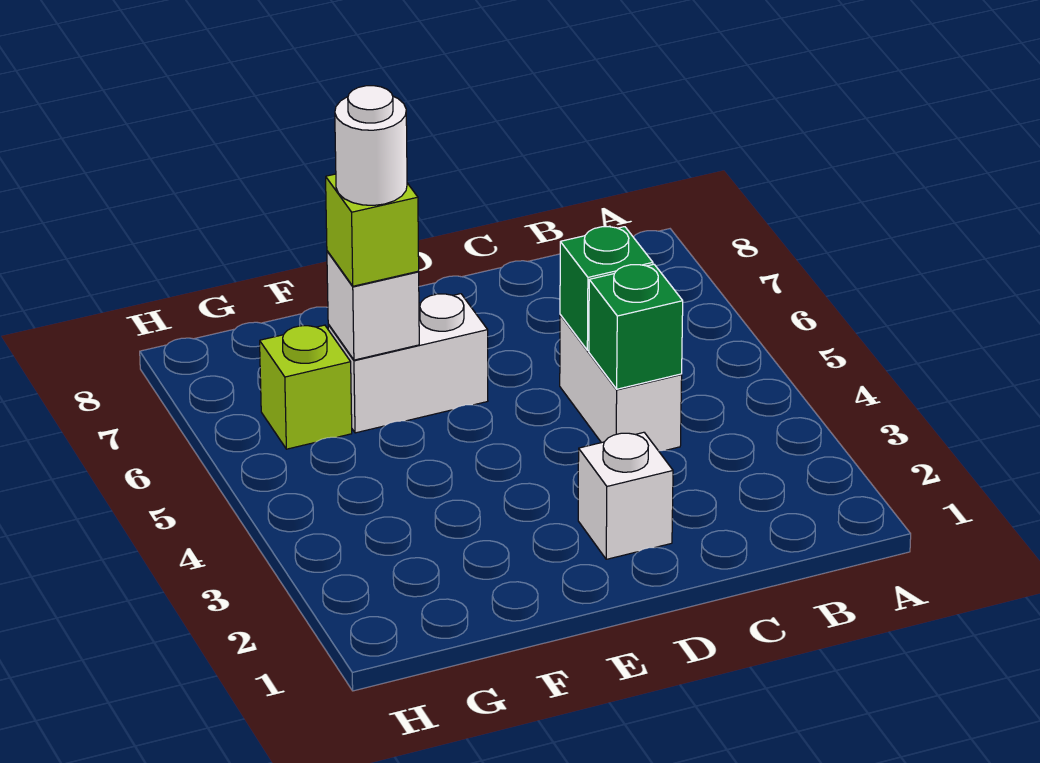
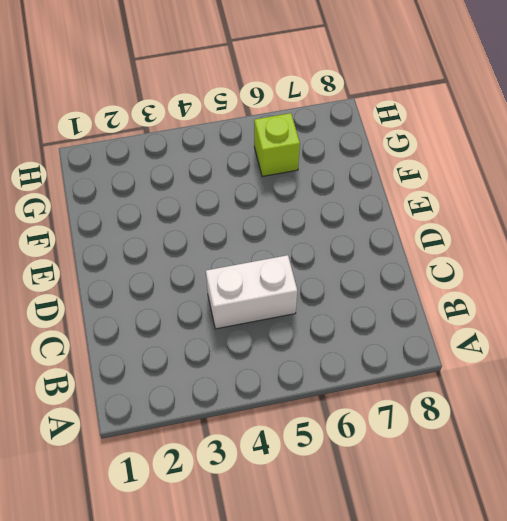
none -> white 1x1 brick [578,432,673,559]
none -> white 1x2 brick [328,294,488,433]

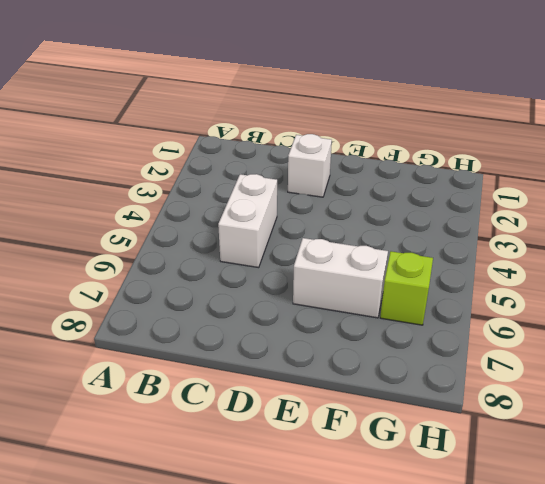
none -> green 1x1 brick [589,264,683,389]
none -> green 1x1 brick [560,227,653,350]

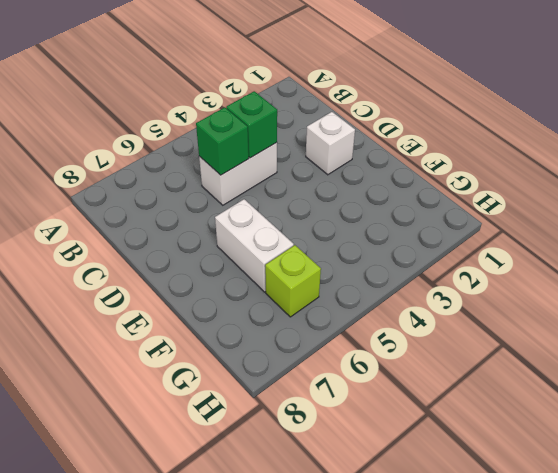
none -> white 1x1 brick [327,251,419,360]
none -> lime 1x1 brick [326,174,419,286]

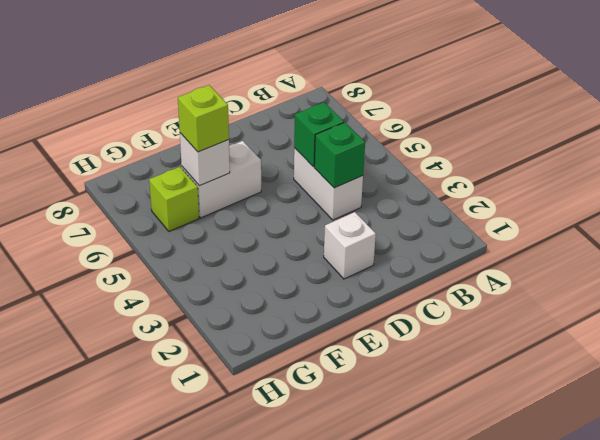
none -> white 1x1 round brick [335,86,407,205]

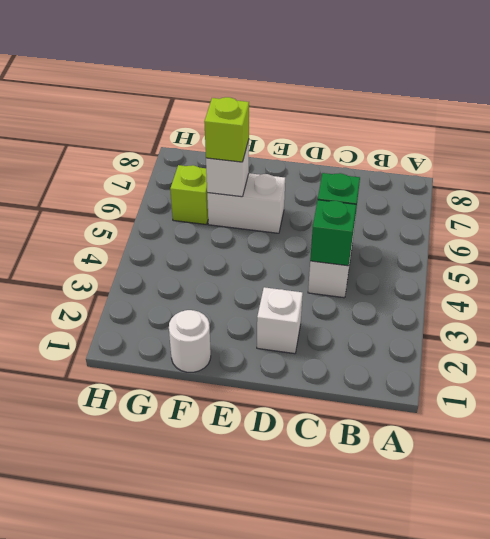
white 1x1 round brick [169,310,211,372] -> white 1x1 round brick moved to [335,86,407,205]

